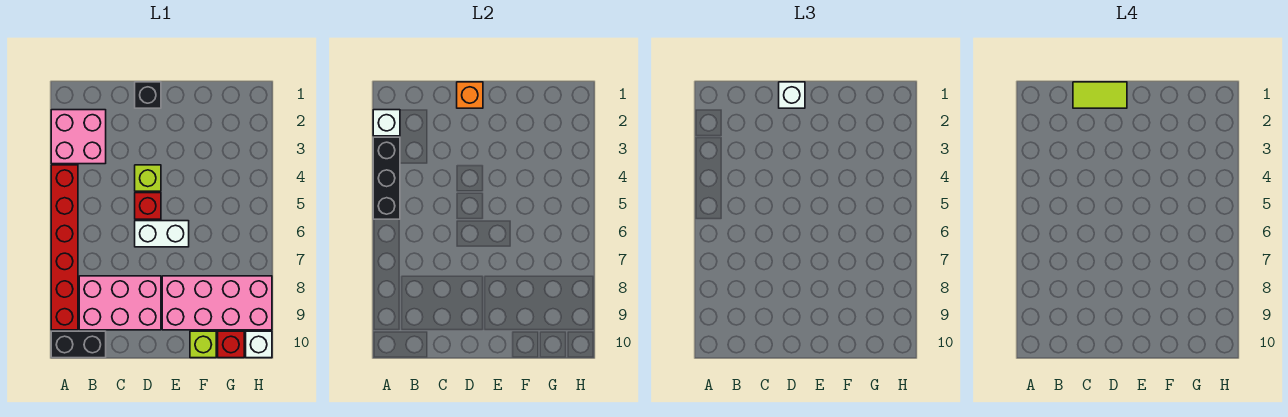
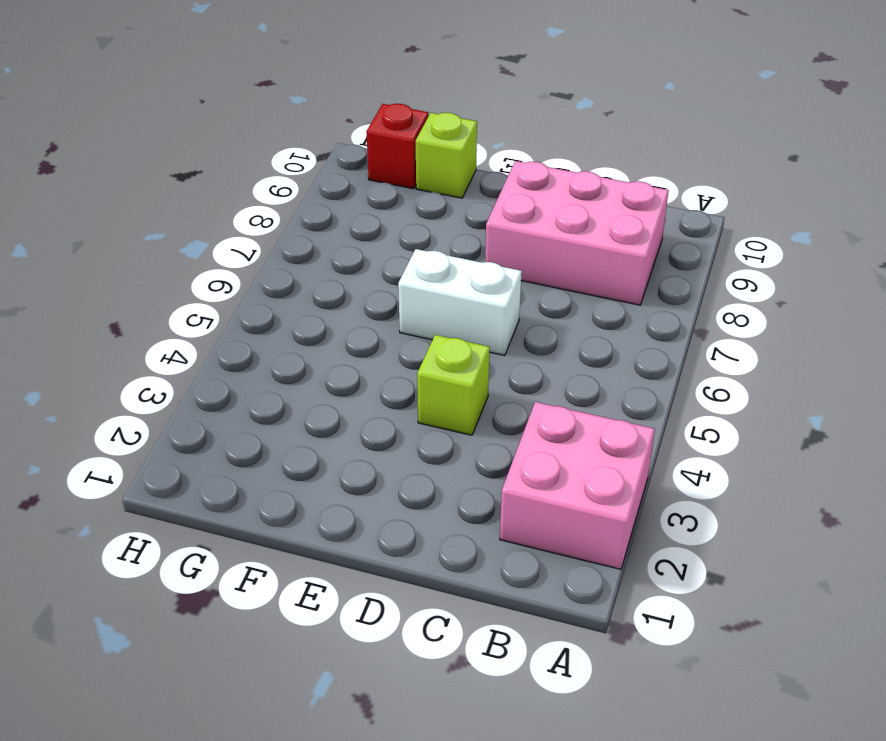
none -> red 1x6 brick [51,165,78,330]
none -> black 1x2 brick [51,331,106,358]
none -> black 1x1 brick [135,82,161,108]

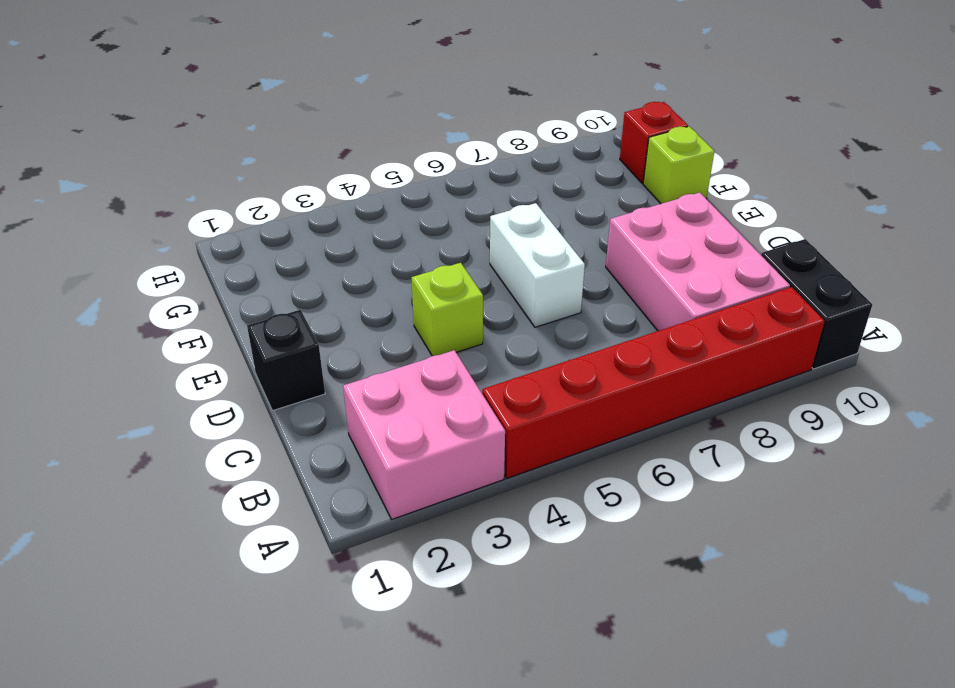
none -> red 1x1 brick [135,193,161,219]
none -> pink 2x4 brick [162,276,272,330]
none -> white 1x1 brick [246,331,272,358]

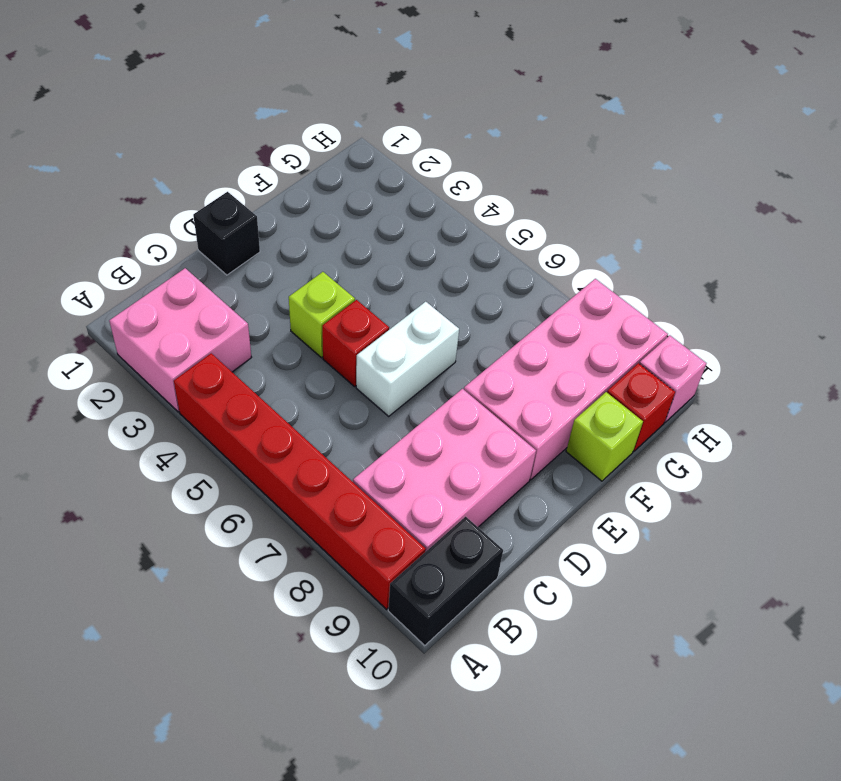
pink 1x1 brick [639,335,706,422] -> white 1x1 brick [246,331,272,358]
none -> white 1x1 brick [373,110,400,136]
none -> black 1x3 brick [373,137,400,219]
none -> orange 1x1 brick [457,82,483,108]

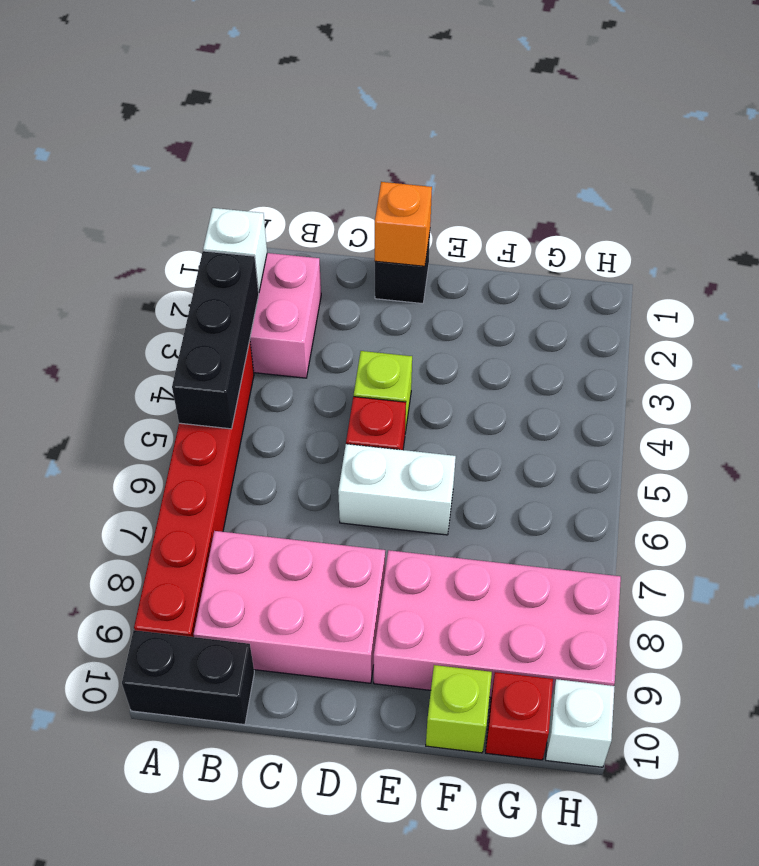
none -> white 1x1 brick [779,82,805,108]
none -> lime 1x2 tile [1073,82,1127,108]

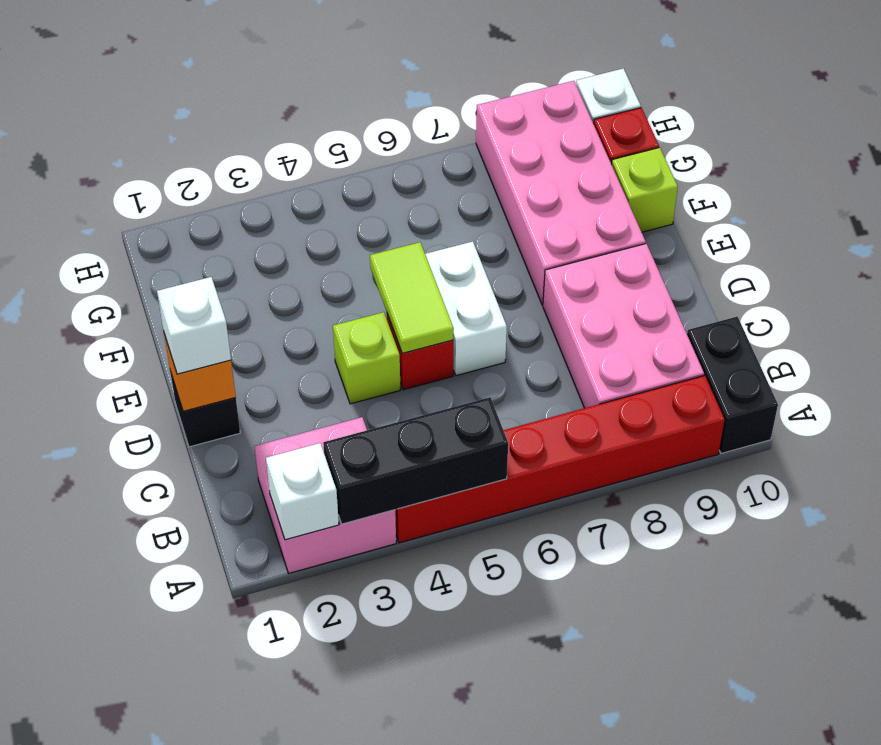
lime 1x2 tile [370,242,454,353] -> lime 1x2 tile moved to [1073,82,1127,108]

